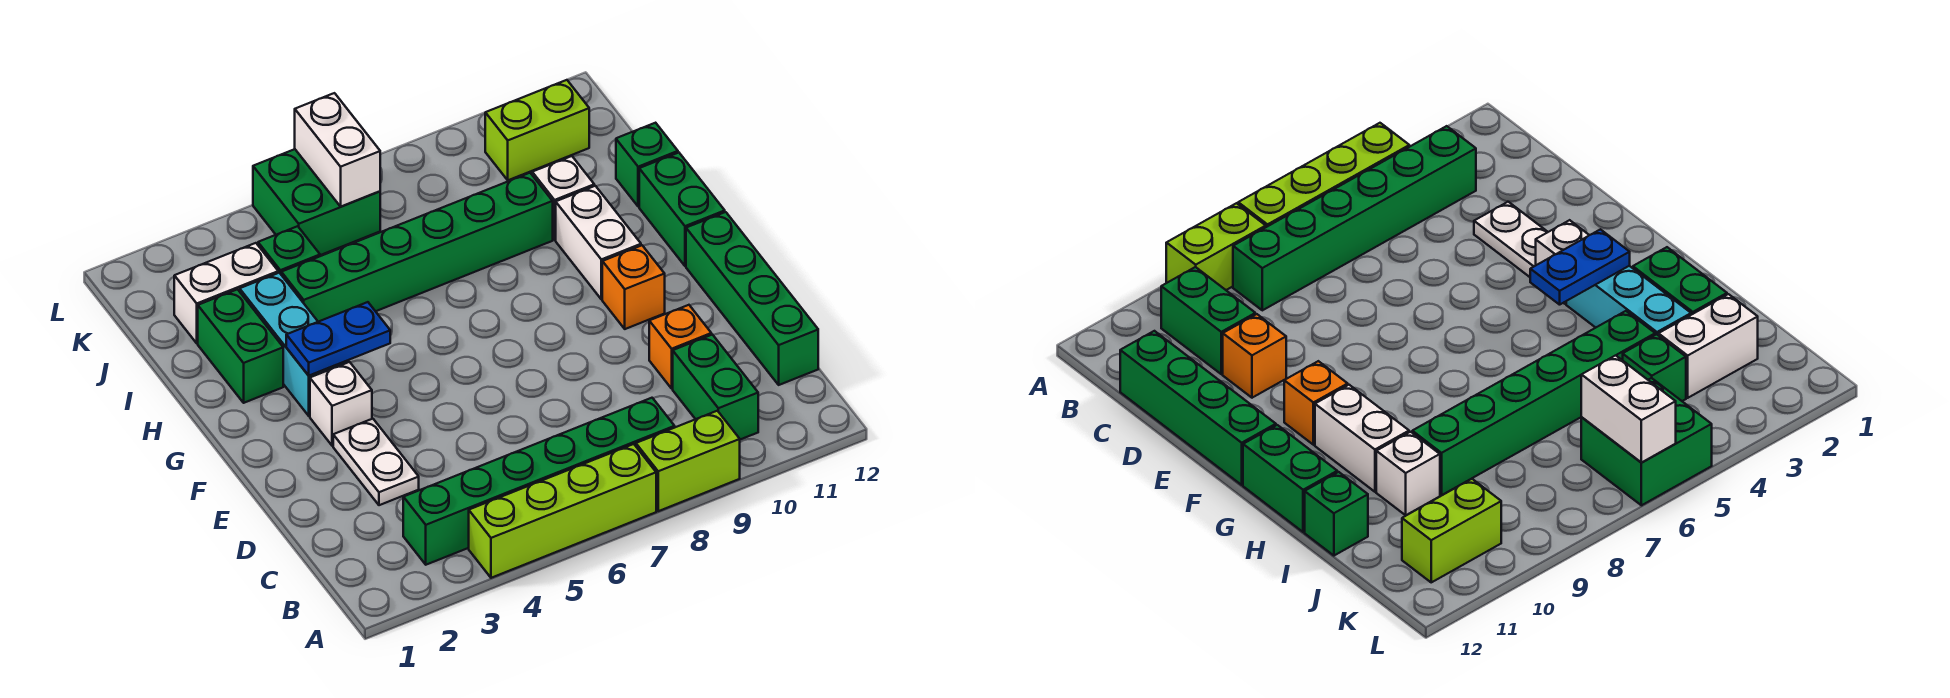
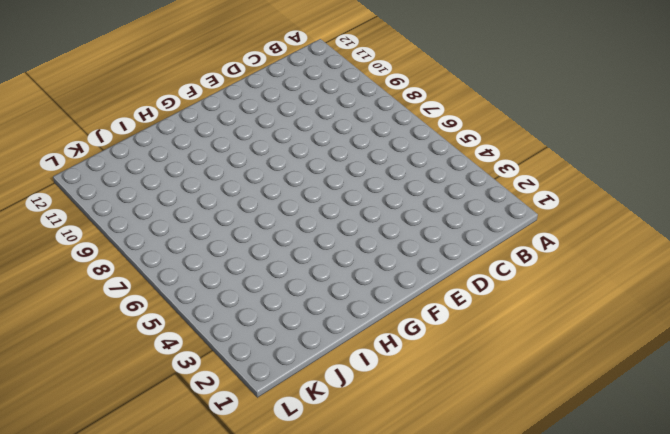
none -> lime 1x4 brick [469,444,656,578]
none -> lime 1x2 brick [636,411,740,511]
none -> green 1x6 brick [403,398,675,565]

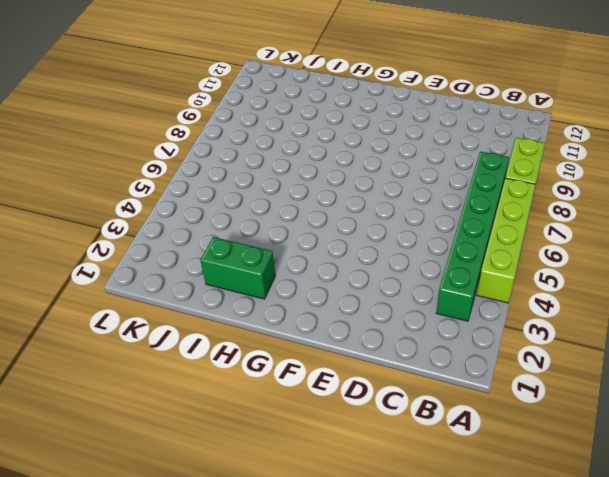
none -> green 1x2 brick [673,335,758,440]
none -> green 1x4 brick [686,212,818,385]
none -> white 1x2 plate [333,419,419,505]

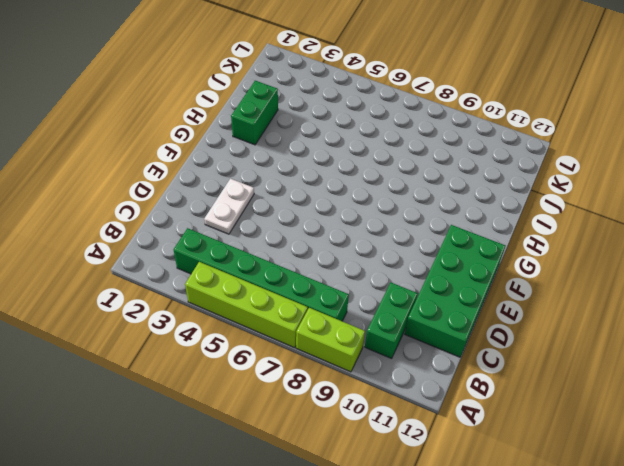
green 2x4 brick [405,225,505,357] -> green 1x4 brick [686,212,818,385]
none -> orange 1x1 brick [649,305,711,388]
none -> white 1x1 brick [310,362,372,446]
none -> orange 1x1 brick [602,245,665,329]

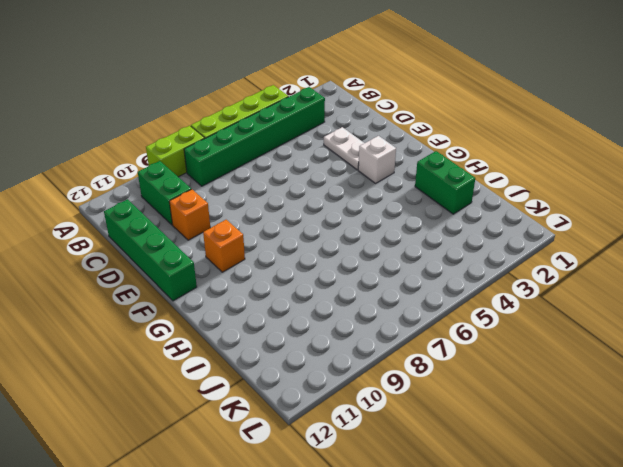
none -> cyan 1x3 brick [240,273,349,416]
none -> white 1x2 brick [556,186,641,299]
none -> green 1x2 brick [639,153,725,266]

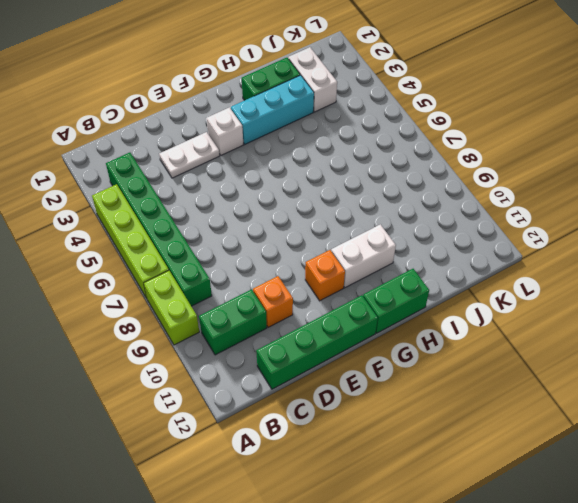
none -> green 1x6 brick [281,173,553,322]
none -> white 1x1 brick [532,156,594,240]
none -> green 1x1 brick [616,123,678,207]

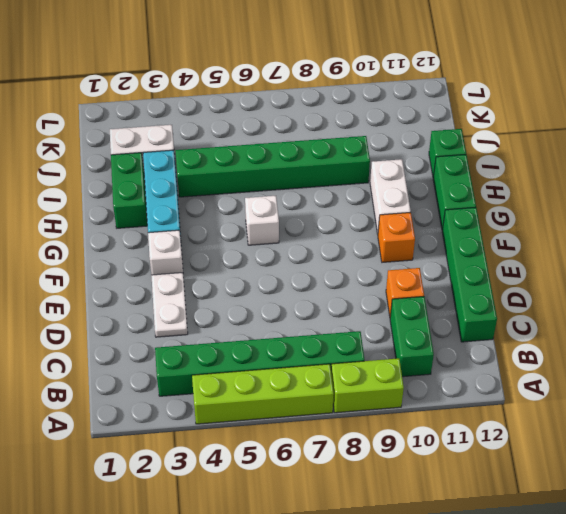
white 1x1 brick [245,196,279,245] -> white 1x1 brick moved to [532,156,594,240]
none -> green 1x1 brick [258,226,320,274]
none -> green 2x2 brick [253,149,380,255]
none -> lime 1x2 brick [485,80,589,180]

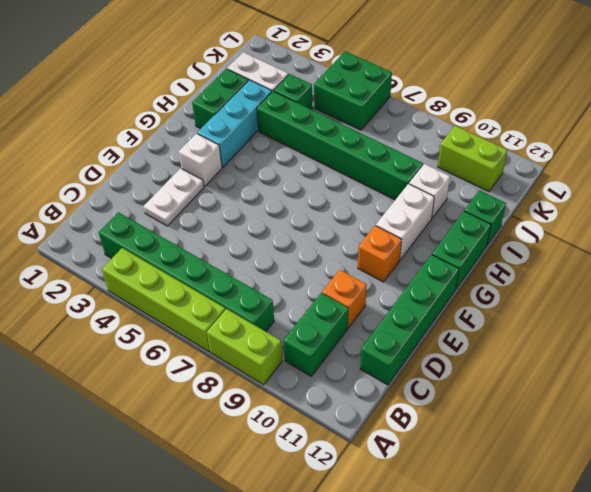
none -> blue 1x2 plate [286,302,390,376]
none -> white 1x2 brick [295,93,380,206]

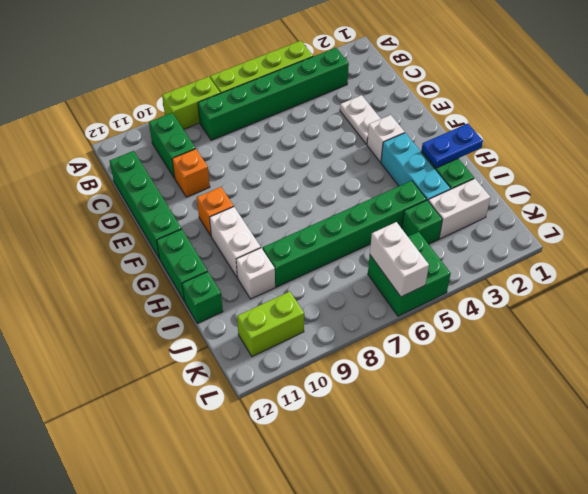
blue 1x2 plate [422,124,483,168] -> blue 1x2 plate moved to [286,302,390,376]

